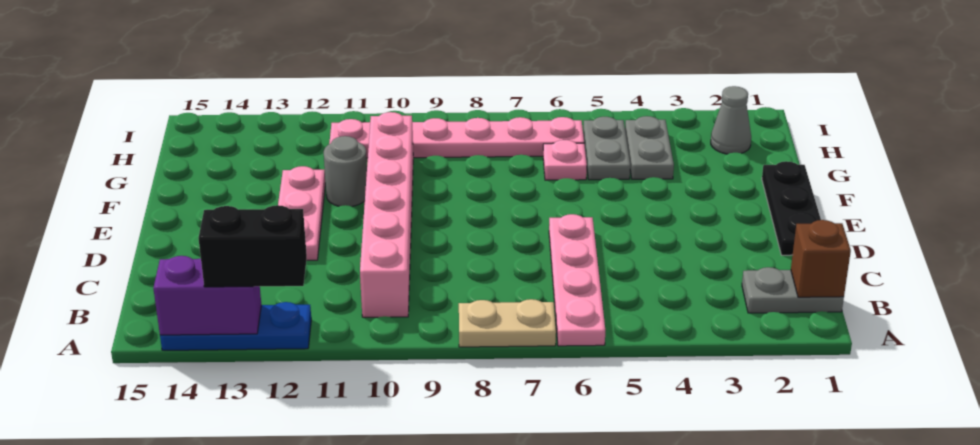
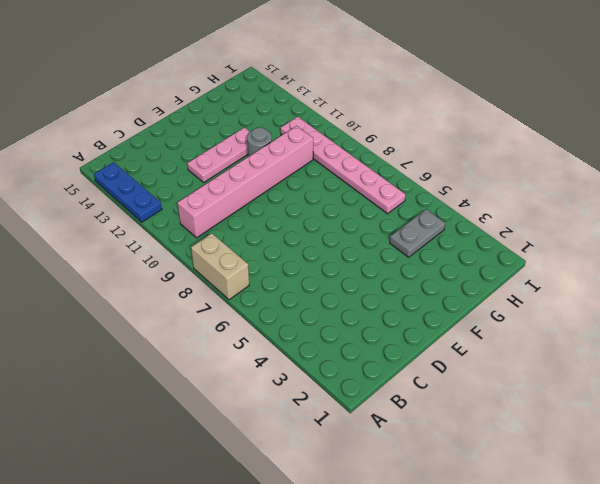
tan 1x2 brick [191,233,249,300] -> tan 1x2 plate [459,299,556,347]
none -> pink 1x4 plate [549,214,605,346]
none -> grey 1x2 plate [742,267,844,313]
none -> black 1x3 plate [762,161,821,255]

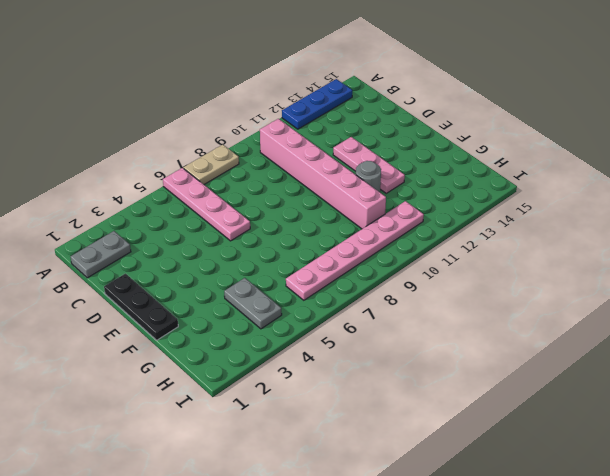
none -> grey 1x2 plate [583,117,630,180]
none -> pink 1x1 plate [543,140,587,180]
none -> grey 1x1 cone [711,86,751,154]

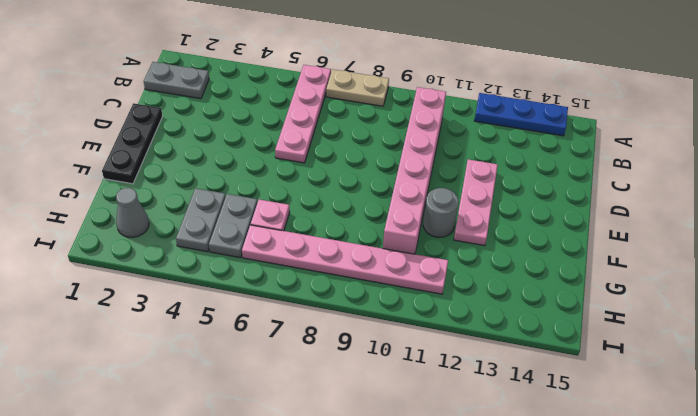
none -> purple 1x2 brick [153,256,261,335]
none -> brown 1x1 brick [791,220,851,297]
none -> black 1x2 brick [198,205,307,287]

